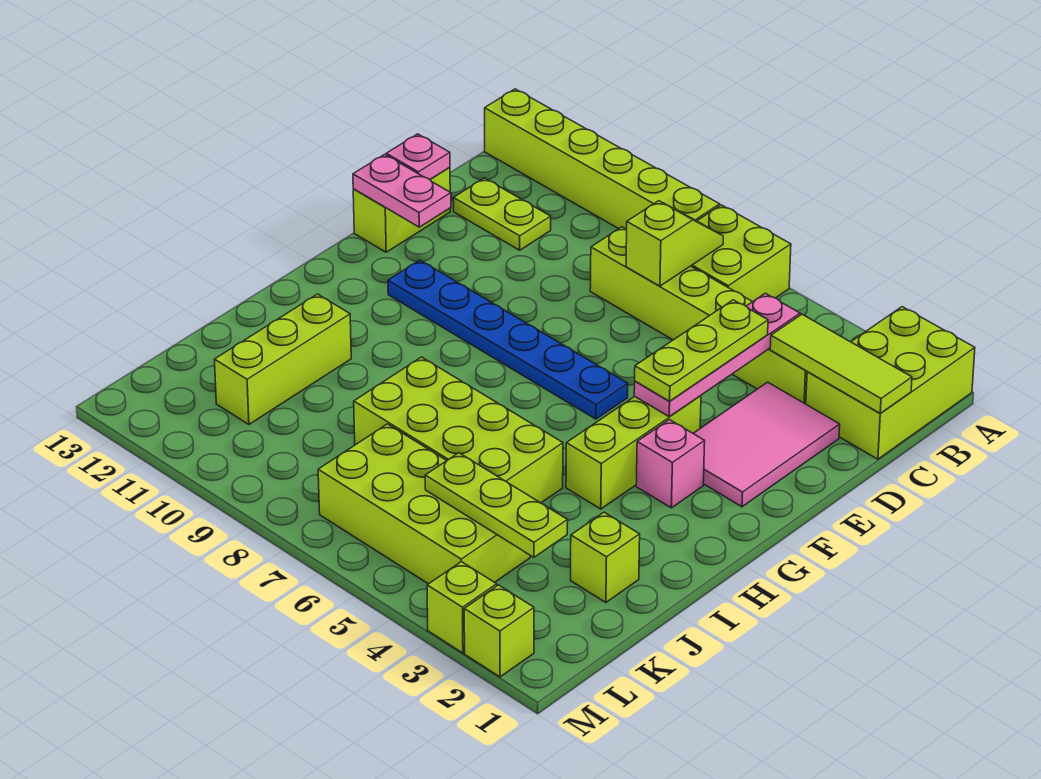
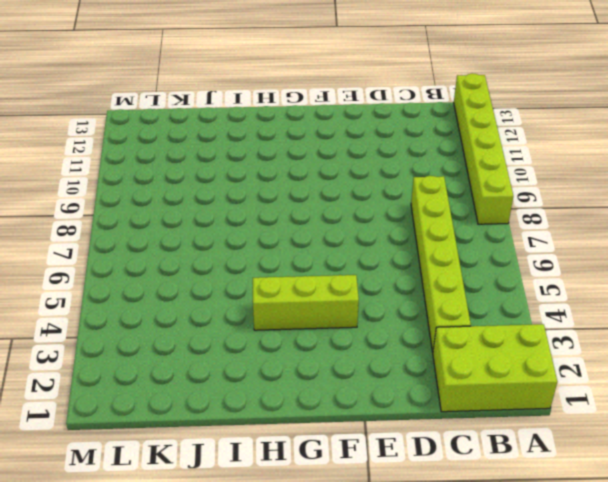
none -> lime 2x2 brick [691,205,791,302]
none -> lime 1x2 plate [453,178,551,250]
none -> pink 2x3 tile [693,382,840,507]

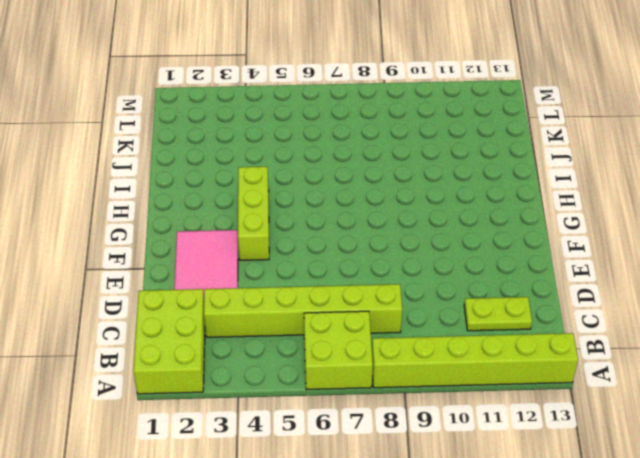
none -> lime 1x2 brick [353,167,450,252]
none -> blue 1x6 plate [388,260,628,419]
none -> pink 1x1 brick [636,420,705,508]

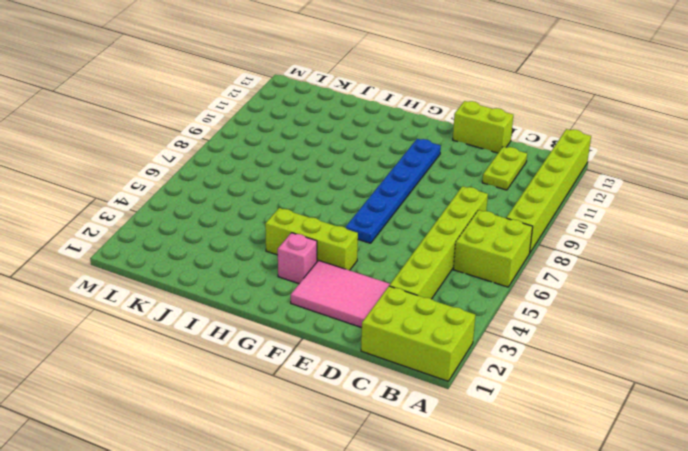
none -> lime 2x4 brick [354,357,563,503]
none -> lime 1x3 brick [214,294,351,424]
none -> lime 1x1 brick [571,512,640,602]

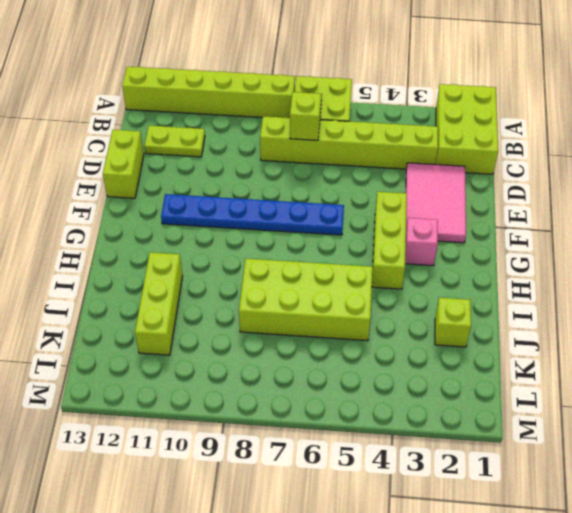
none -> lime 2x4 brick [318,424,530,584]
none -> lime 1x1 brick [464,585,534,677]
none -> lime 1x1 brick [427,562,497,653]

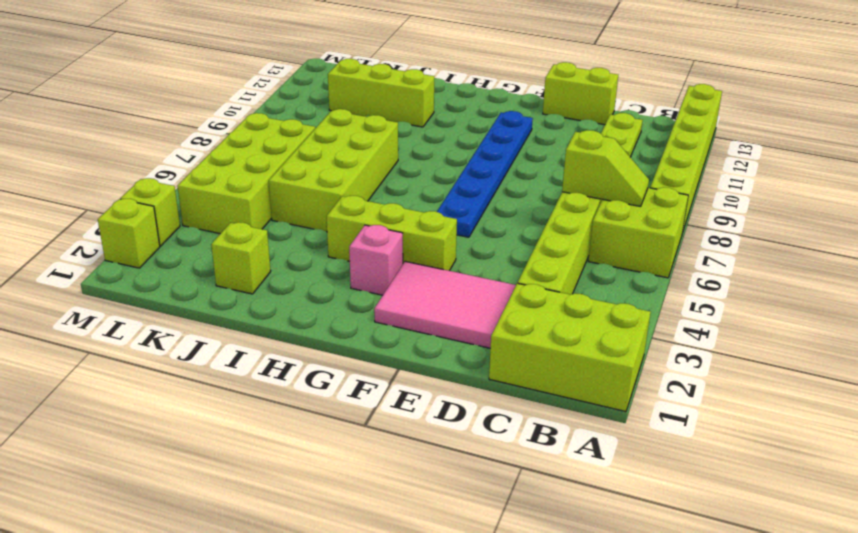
none -> lime 1x3 tile [770,314,912,413]
none -> pink 1x4 plate [634,293,800,417]
none -> pink 1x1 plate [386,134,450,180]

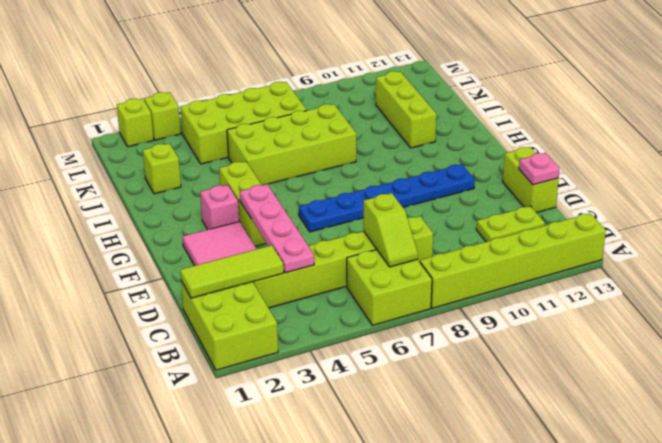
none -> pink 1x2 plate [353,154,451,227]
none -> lime 1x3 plate [425,453,568,557]
none -> lime 1x3 plate [635,300,768,401]

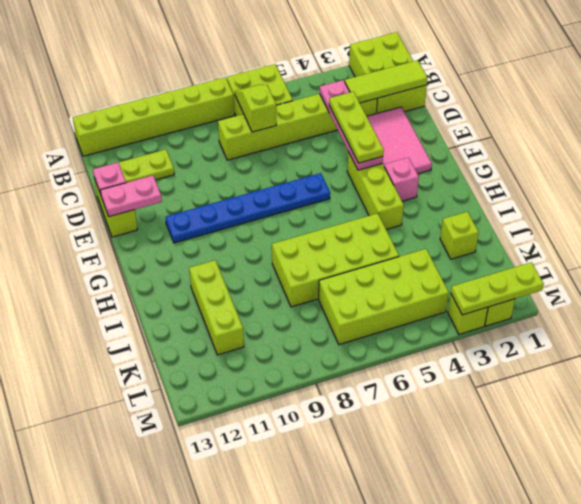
lime 1x3 plate [451,262,544,315] -> lime 1x3 plate moved to [425,453,568,557]

